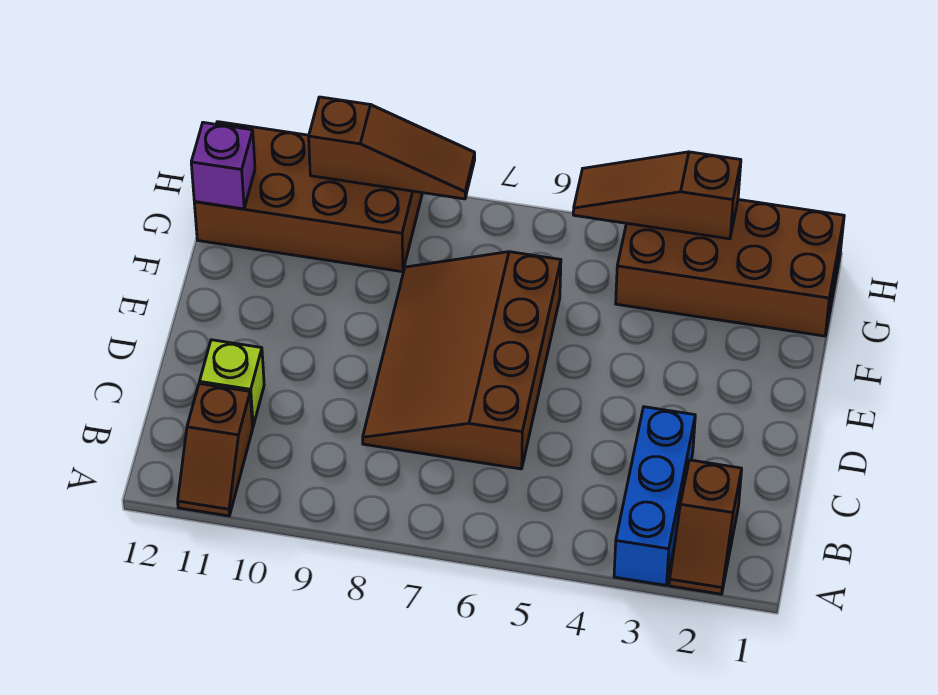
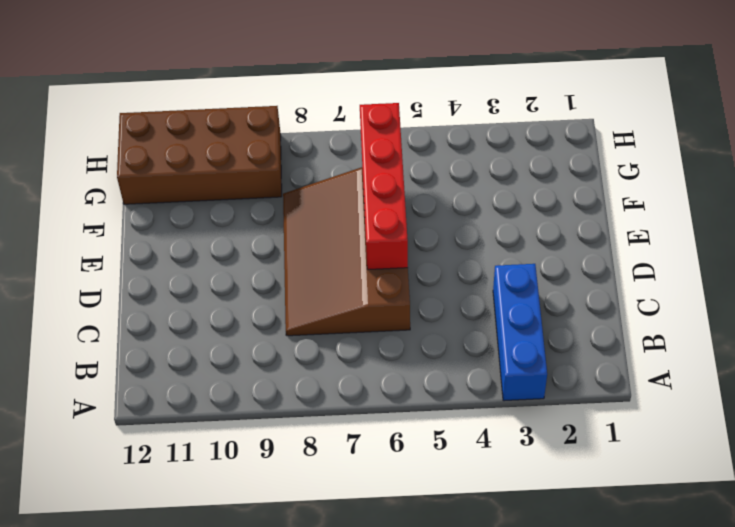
red 1x4 brick [360,103,408,270] -> none
none -> brown 1x2 slope [669,460,742,594]
none -> brown 1x2 slope [178,384,253,516]

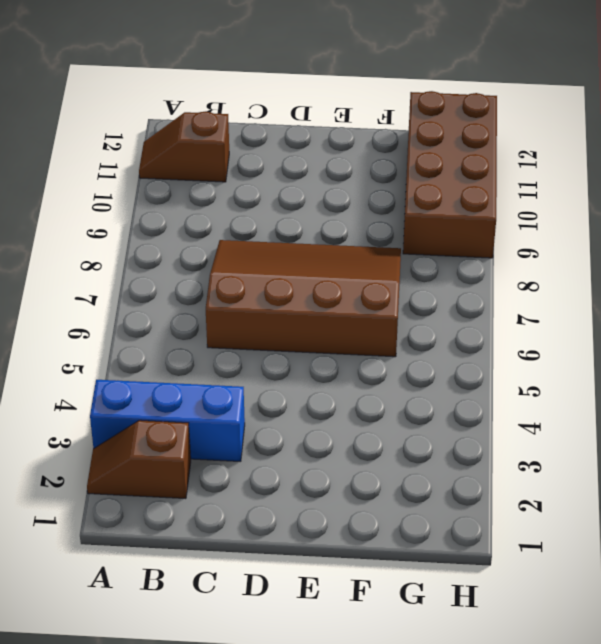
none -> lime 1x1 brick [200,340,264,427]
none -> brown 2x4 brick [616,200,844,336]

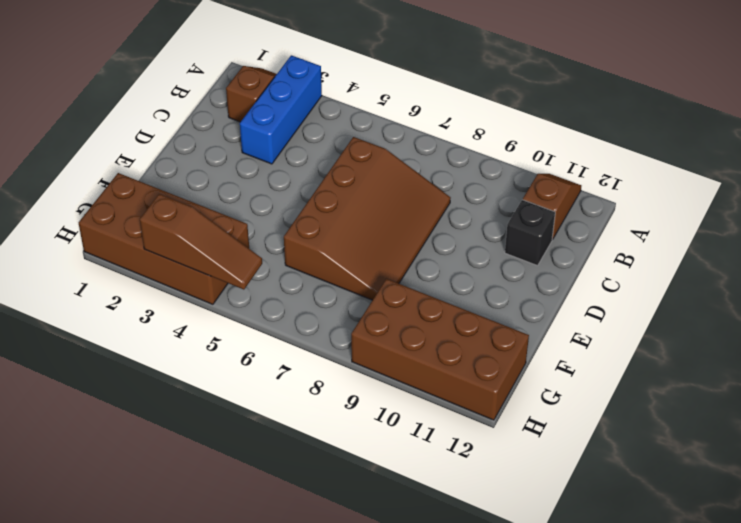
black 1x1 brick [505,200,555,266] -> lime 1x1 brick [200,340,264,427]
none -> purple 1x1 brick [191,122,255,209]
none -> brown 1x3 slope [309,97,475,199]

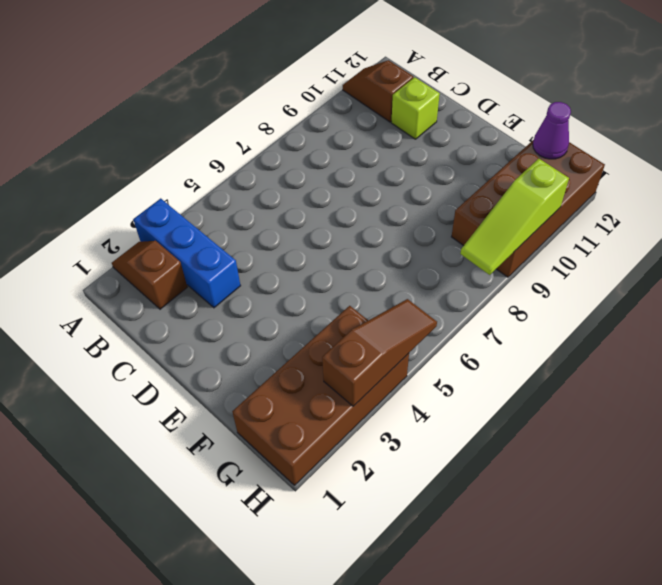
purple 1x1 cone [533,102,571,159] -> purple 1x1 brick [191,122,255,209]
lime 1x3 slope [460,159,569,275] -> brown 1x3 slope [309,97,475,199]
none -> brown 3x4 slope [363,252,561,469]

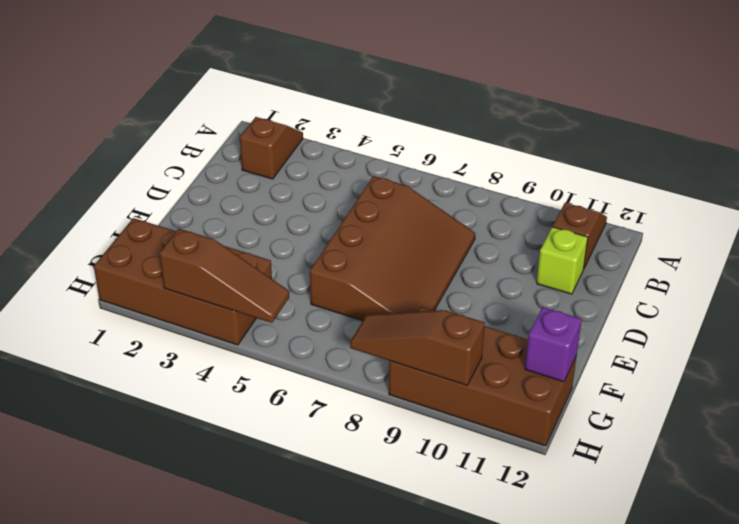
none -> blue 1x3 brick [614,407,695,585]

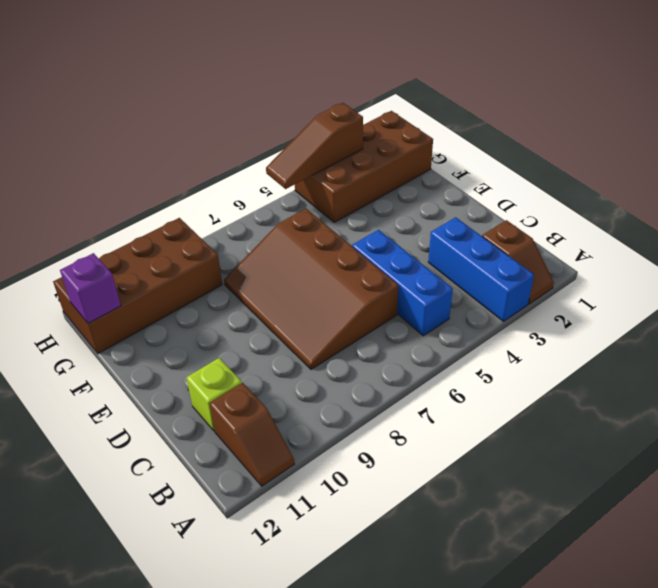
blue 1x3 brick [352,230,453,336] -> none
none -> brown 1x3 slope [309,97,475,199]

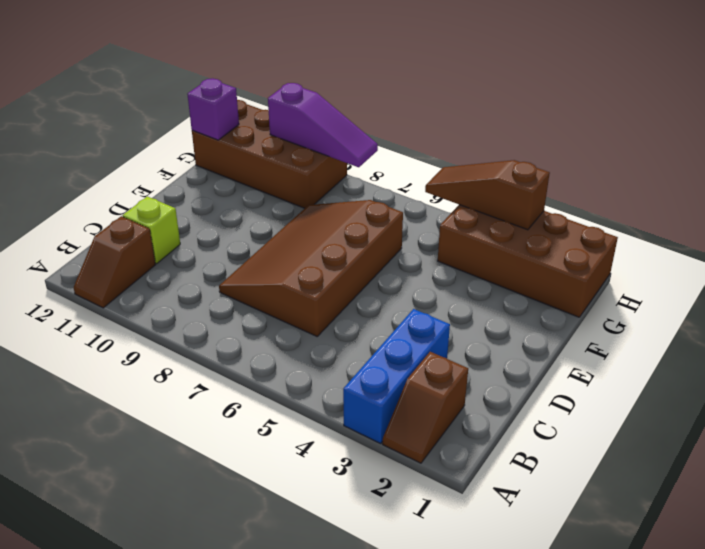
purple 1x3 slope [268,83,378,167] -> brown 1x3 slope [309,97,475,199]

